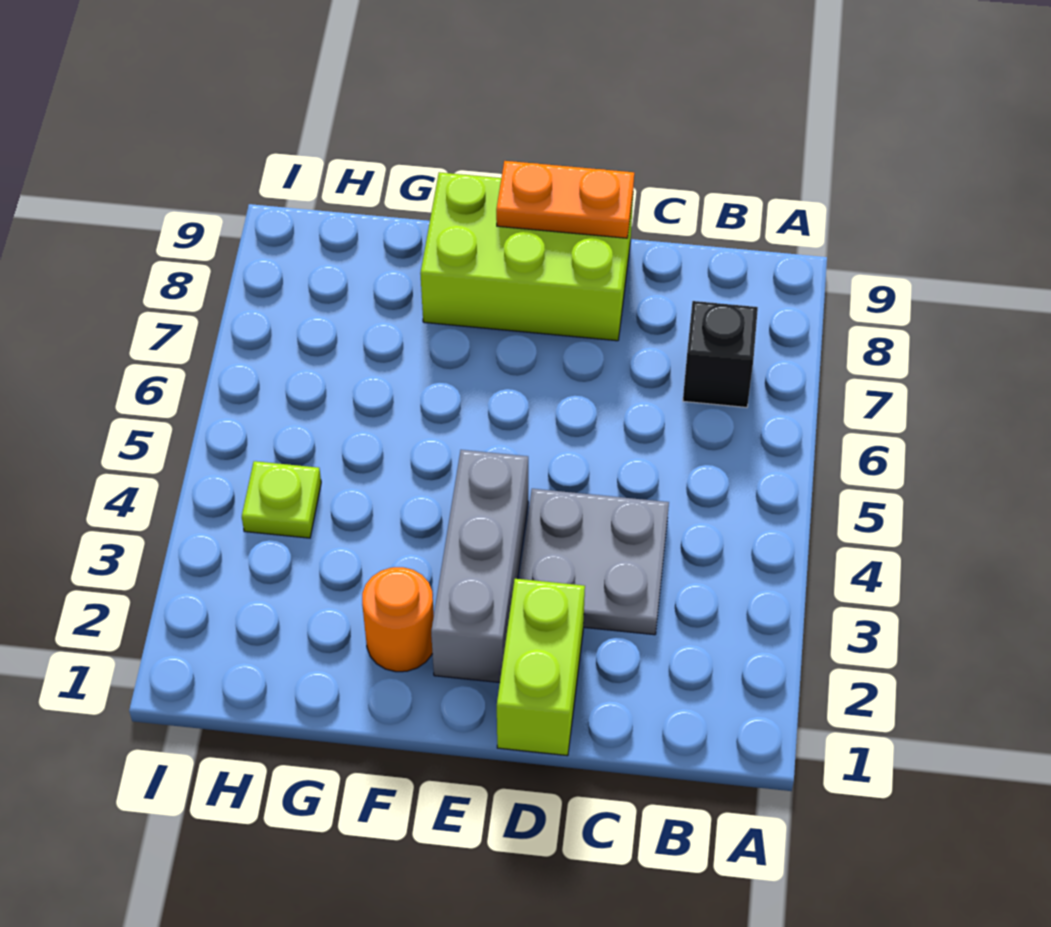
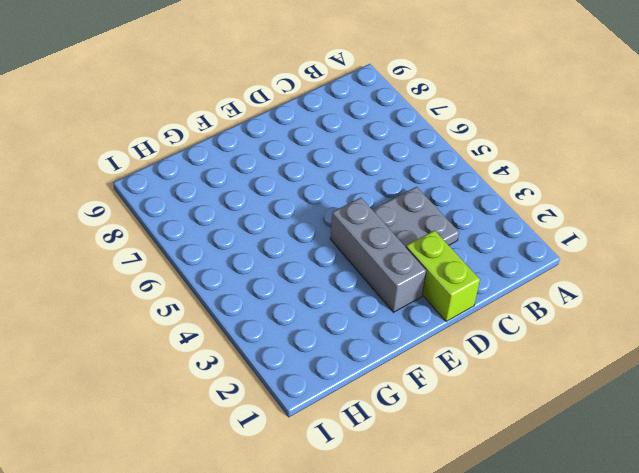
none -> black 1x1 brick [683,301,758,408]
none -> lime 2x3 brick [420,172,633,341]

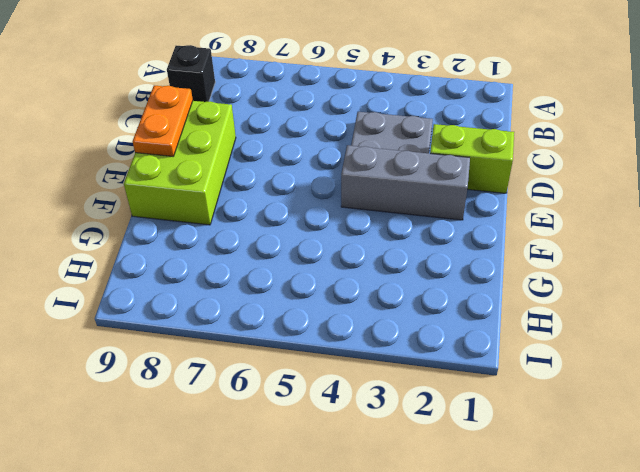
black 1x1 brick [167,45,215,102] -> black 1x1 brick moved to [683,301,758,408]
none -> orange 1x1 round brick [362,567,434,672]
none -> lime 1x1 plate [242,461,321,538]

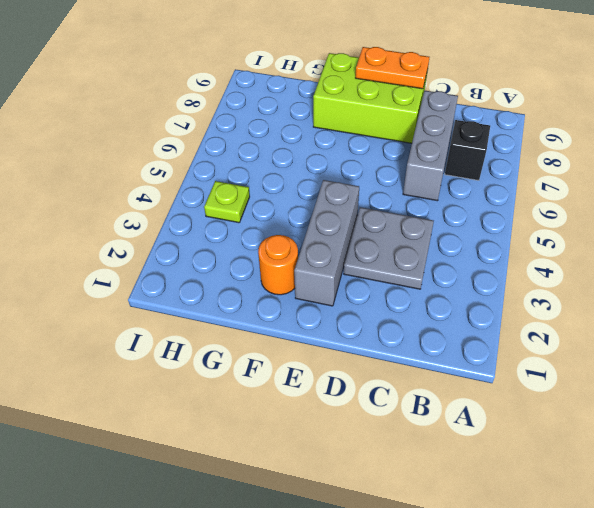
grey 1x3 brick [403,91,458,201] -> none
none -> lime 1x2 brick [497,579,585,756]

